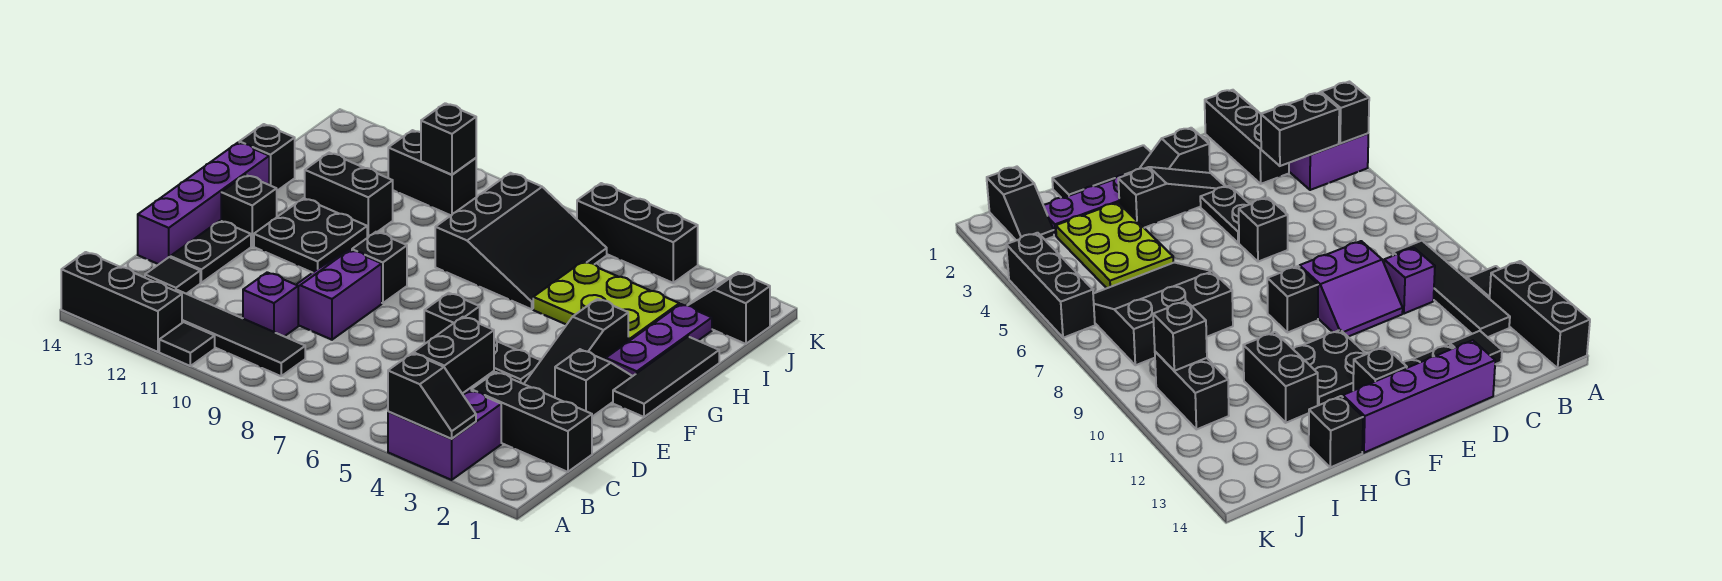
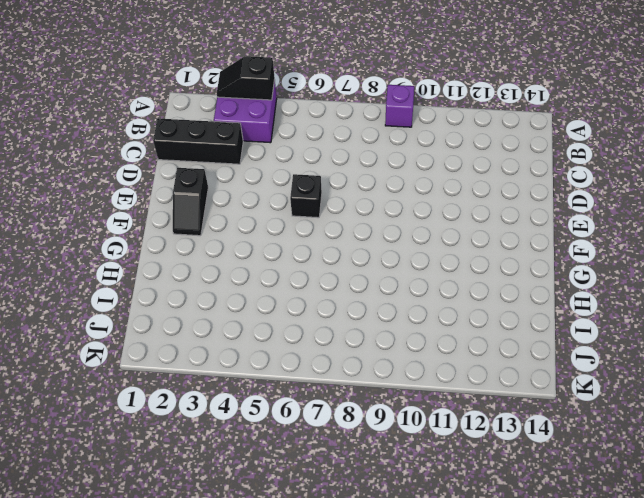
purple 1x1 brick [385,85,414,127] -> purple 1x1 brick moved to [243,272,298,336]
none -> black 1x1 tile [159,322,215,366]
none -> black 1x3 brick [61,252,182,352]
none -> black 1x4 tile [175,290,305,376]

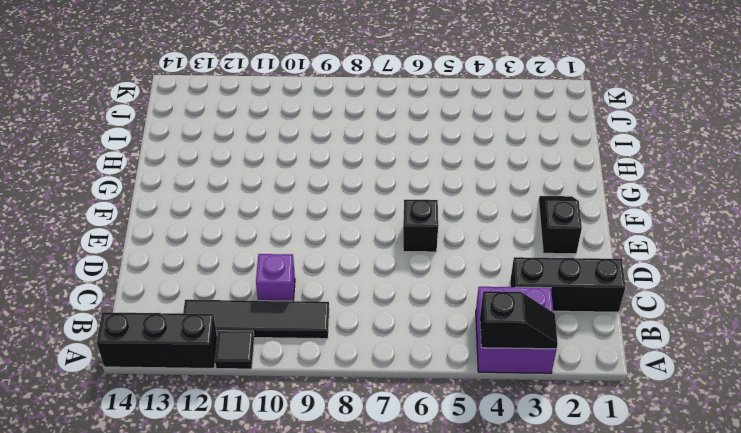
none -> black 1x1 tile [145,257,200,294]
none -> purple 2x2 slope [296,250,382,340]
none -> black 1x2 plate [170,221,251,283]

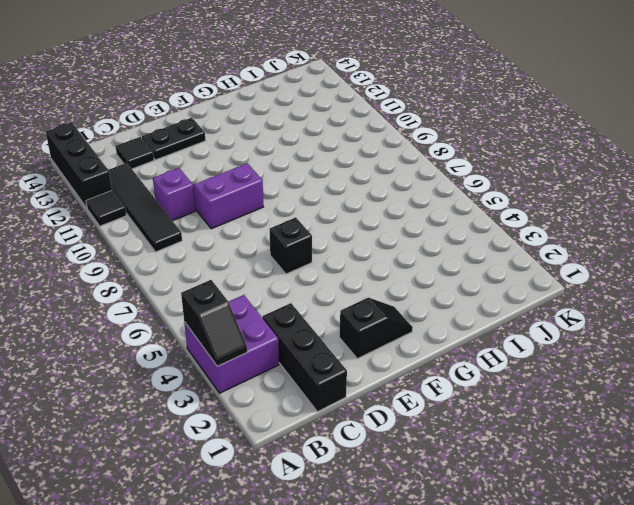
none -> purple 1x4 brick [138,142,269,264]
none -> black 1x3 slope [524,299,628,398]
none -> black 1x2 plate [486,339,541,384]

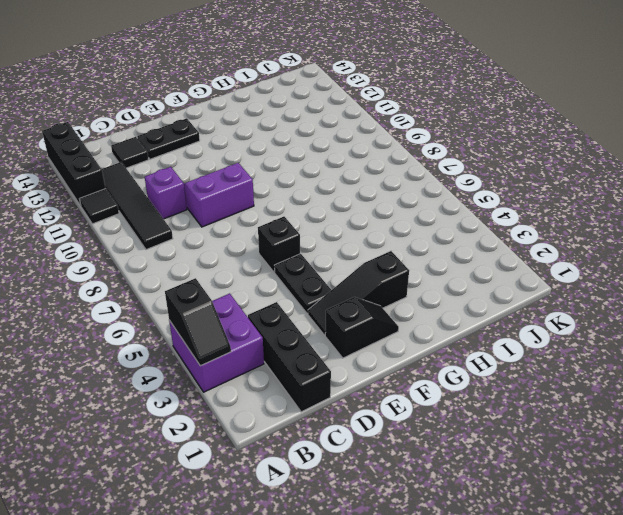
none -> purple 1x4 brick [138,142,269,264]
none -> black 1x3 tile [613,337,719,417]
none -> black 1x1 brick [352,232,407,303]

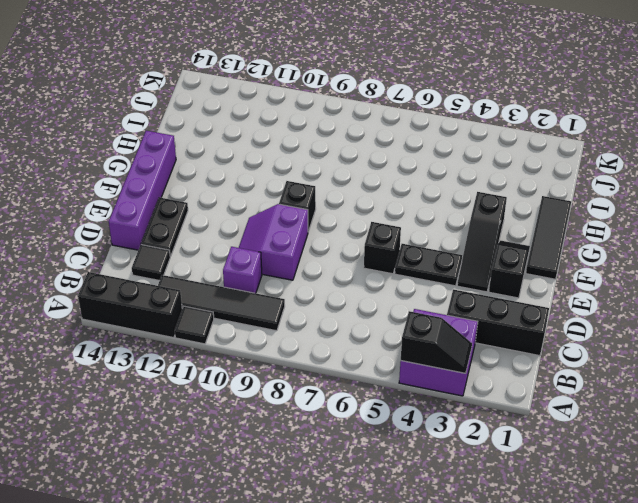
none -> black 2x2 plate [254,198,367,273]
none -> black 1x1 brick [221,175,277,246]
none -> purple 1x3 plate [606,304,712,376]

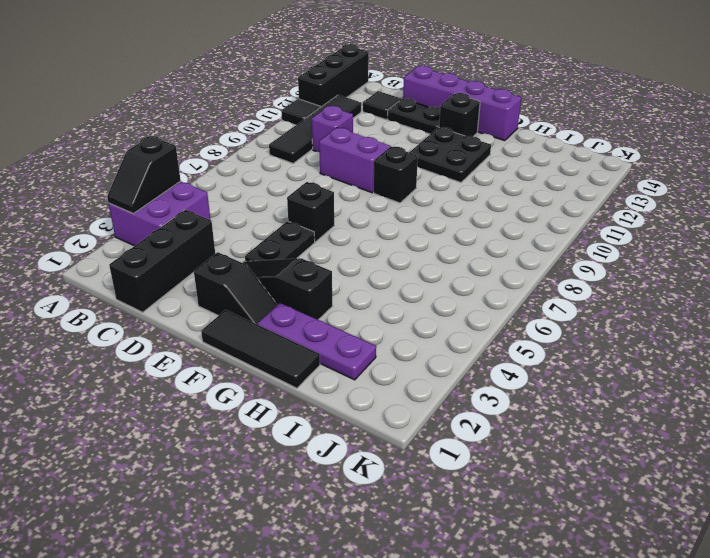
none -> lime 2x3 plate [533,261,679,341]
none -> black 3x3 slope [435,173,607,309]
none -> black 1x2 brick [305,153,393,238]

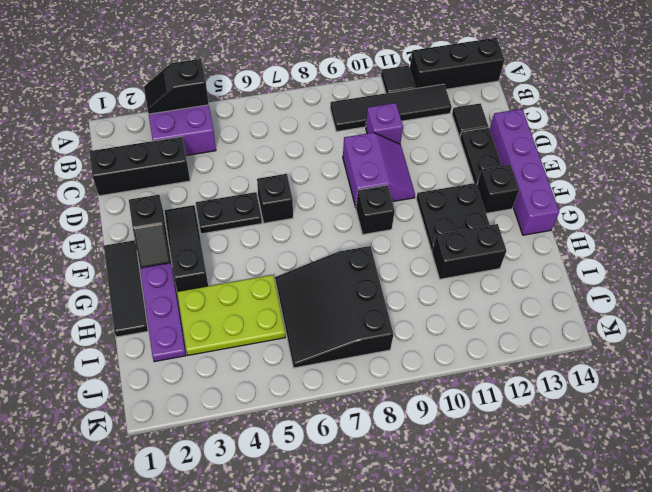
none -> black 1x1 brick [239,124,295,191]
none -> black 1x2 slope [688,272,770,344]
none -> black 1x2 brick [388,130,476,215]

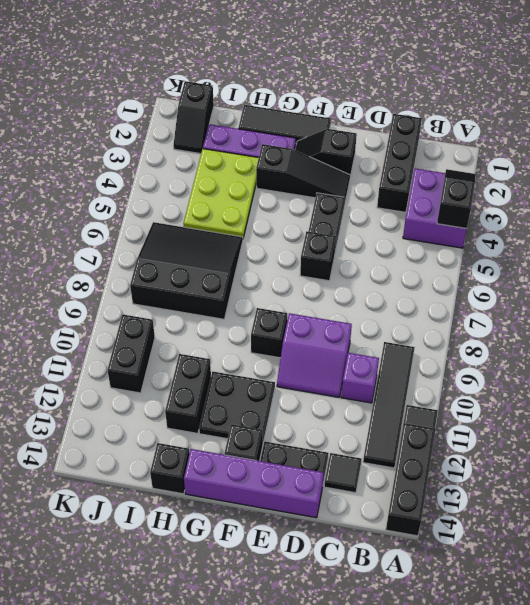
none -> black 1x3 brick [577,183,698,283]
none -> black 1x2 brick [413,317,494,394]
none -> black 1x1 brick [421,103,476,175]

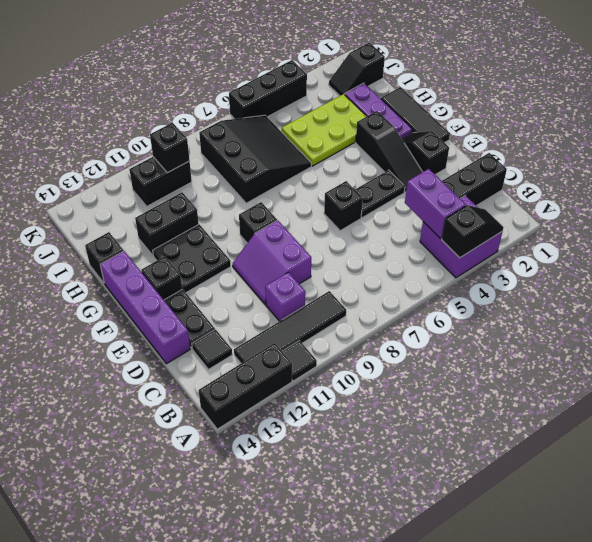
purple 1x2 brick [405,169,466,239] -> black 1x2 brick [413,317,494,394]

